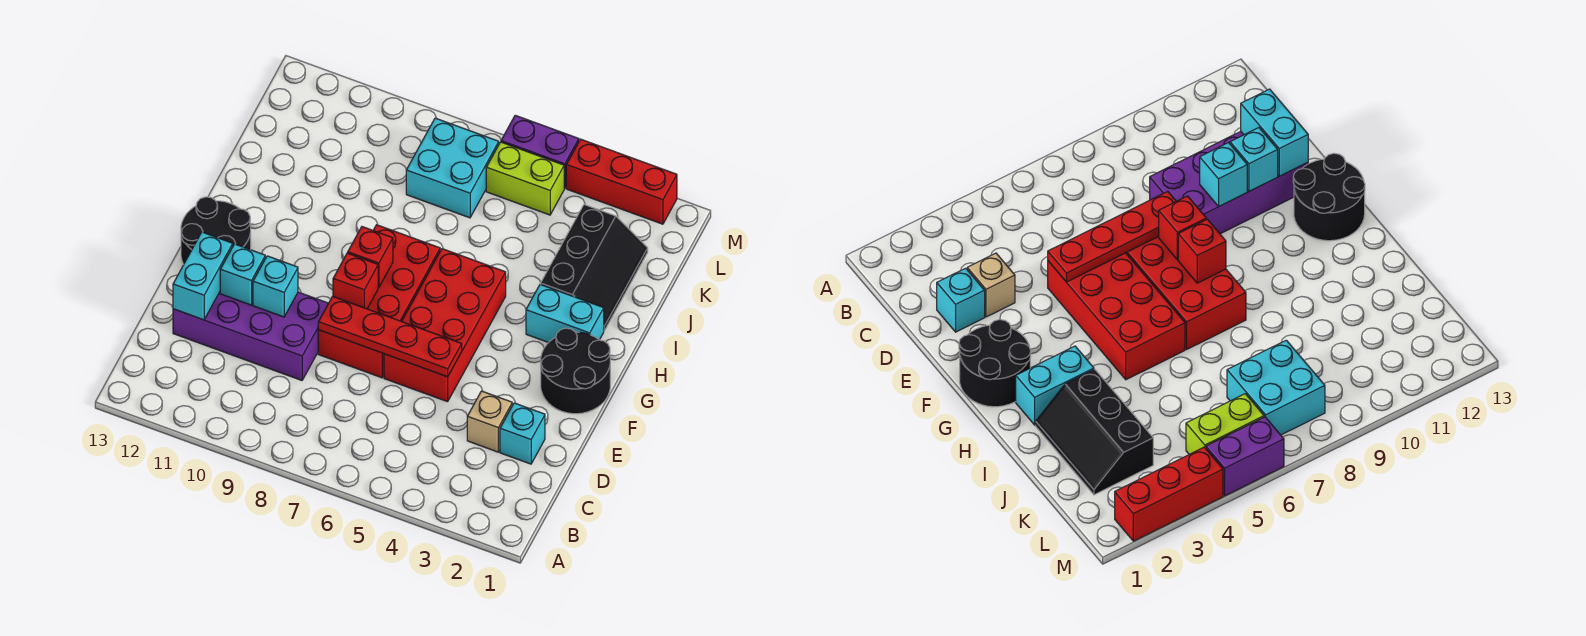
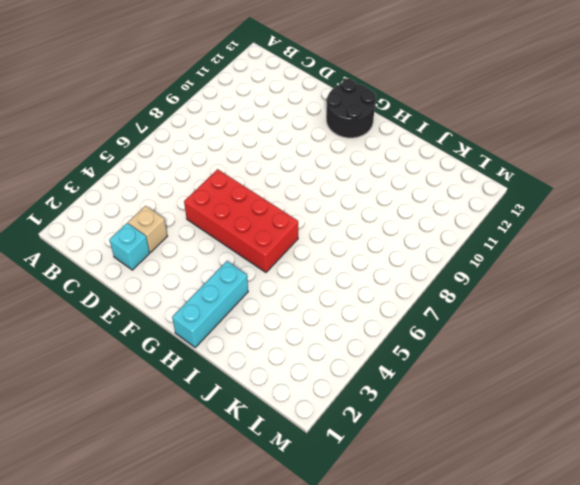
cyan 1x3 brick [172,261,248,347] -> cyan 1x2 brick [526,284,604,343]
none -> purple 2x4 brick [173,292,328,380]
none -> red 2x4 brick [318,225,440,378]
none -> black 2x2 round brick [541,328,610,414]

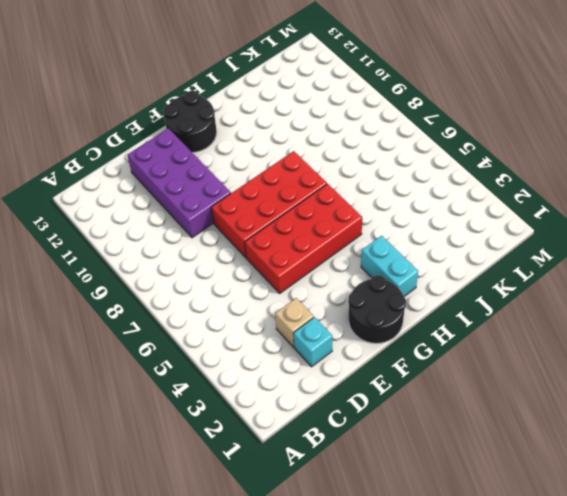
none -> black 2x3 slope [541,205,648,331]
none -> cyan 2x2 brick [406,118,499,218]
none -> lime 1x2 brick [486,142,564,215]

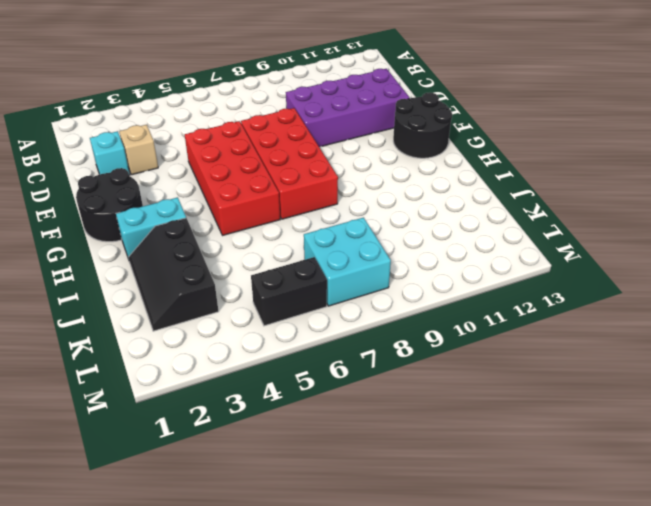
black 1x2 brick [251,257,327,326] -> lime 1x2 brick [486,142,564,215]
none -> red 1x3 brick [566,139,677,224]
none -> purple 1x2 brick [501,115,579,188]
none -> cyan 1x2 brick [173,232,233,320]

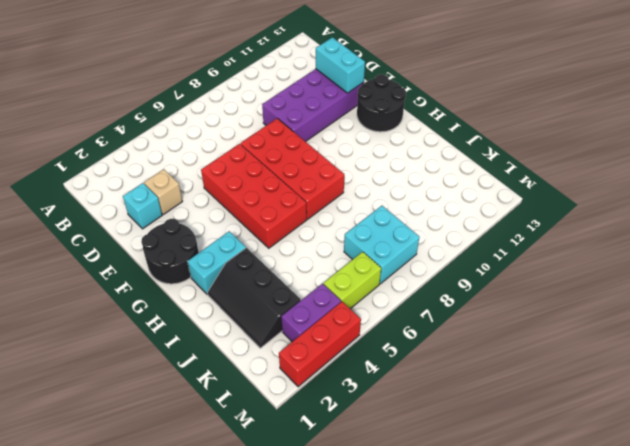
purple 1x2 brick [281,284,341,342] -> purple 1x2 brick moved to [501,115,579,188]
none -> red 1x4 plate [318,296,462,377]
none -> cyan 1x1 brick [253,256,298,317]
none -> cyan 1x1 brick [220,244,265,305]

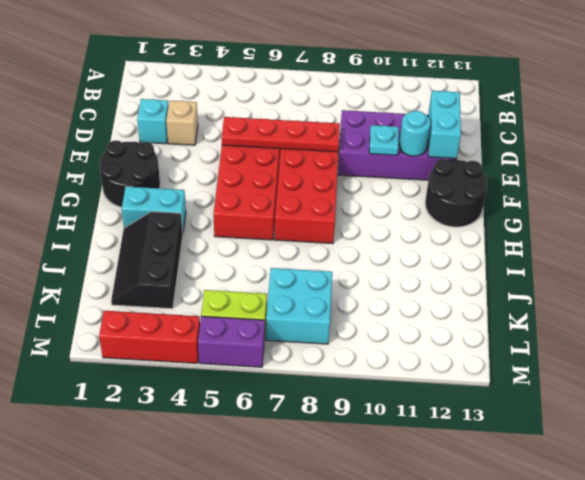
cyan 1x1 plate [369,125,399,155] -> cyan 1x1 brick [253,256,298,317]
cyan 1x1 round brick [399,111,431,156] -> cyan 1x1 brick [220,244,265,305]
none -> red 1x1 brick [333,253,378,309]
none -> red 1x1 brick [348,227,393,288]

